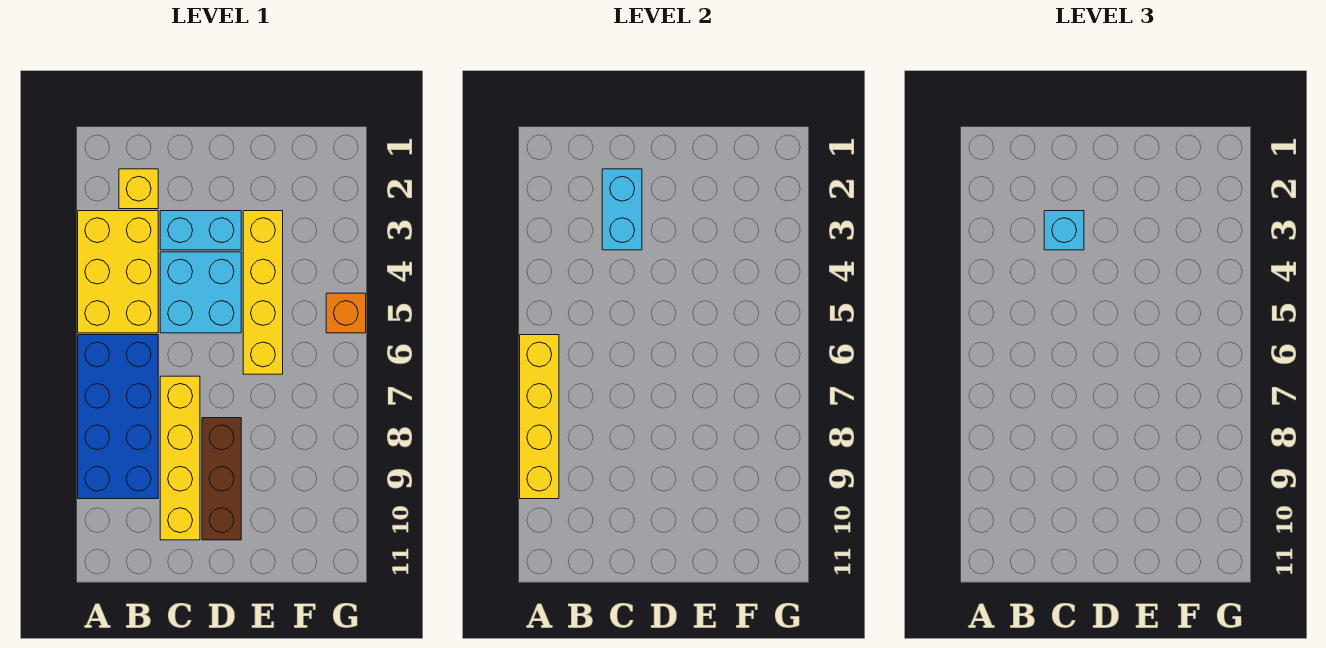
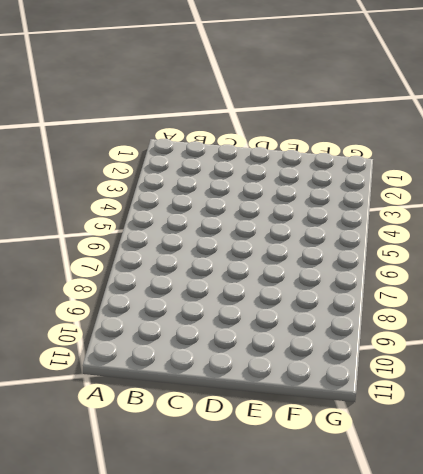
none -> yellow 2x3 brick [78,211,158,333]
none -> blue 2x4 brick [78,335,158,499]
none -> yellow 1x1 brick [119,169,158,209]

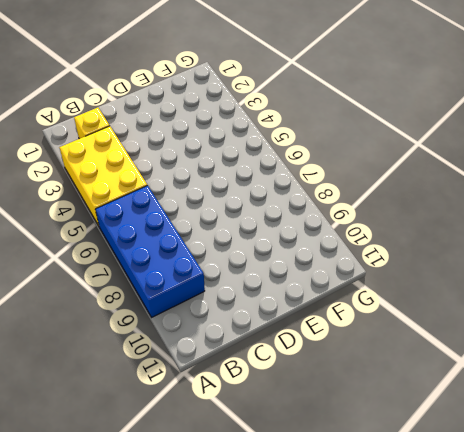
none -> cyan 1x2 brick [160,211,241,250]
none -> cyan 2x2 brick [160,252,241,333]
none -> yellow 1x4 brick [160,376,200,540]

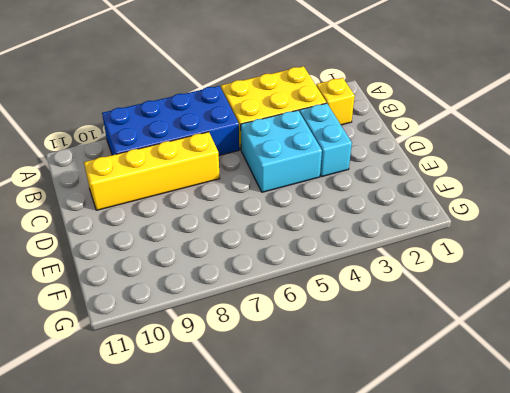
none -> brown 1x3 brick [202,418,241,540]
none -> yellow 1x4 brick [243,211,283,374]
none -> orange 1x1 brick [326,293,366,333]

